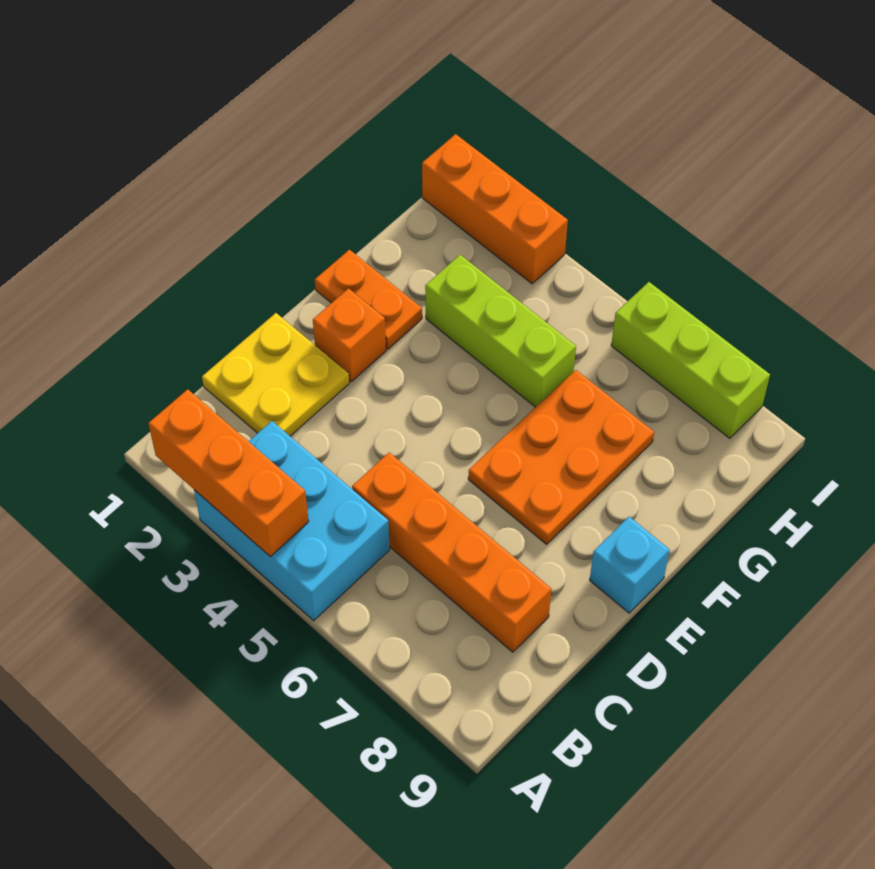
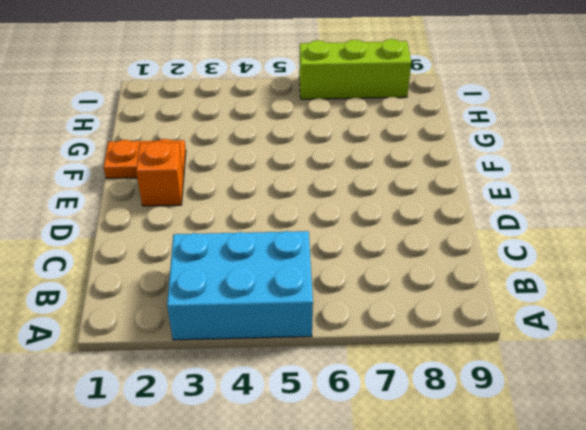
none -> yellow 2x2 plate [202,313,349,436]
none -> orange 1x4 brick [352,453,551,652]

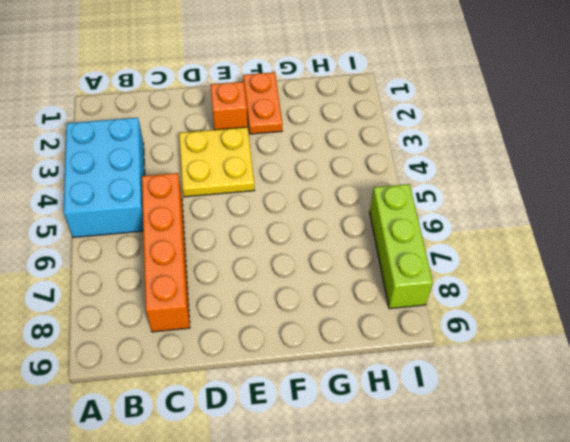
yellow 2x2 plate [179,127,254,197] -> yellow 2x2 plate moved to [202,313,349,436]
none -> orange 2x3 plate [468,370,654,544]
none -> cyan 1x1 brick [590,517,670,613]

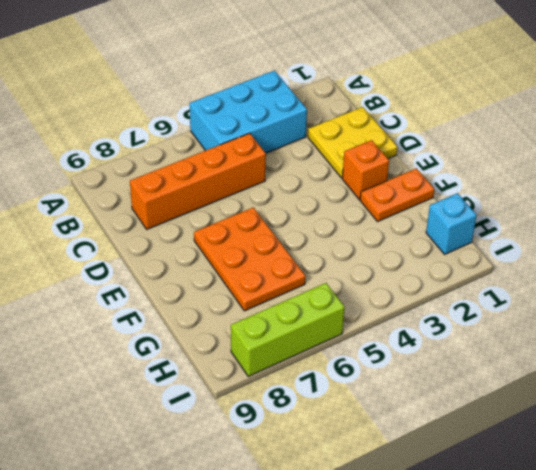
cyan 1x1 brick [426,193,477,254] -> cyan 1x1 brick moved to [590,517,670,613]
none -> lime 1x3 brick [425,255,576,407]
none -> orange 1x3 brick [422,134,568,284]

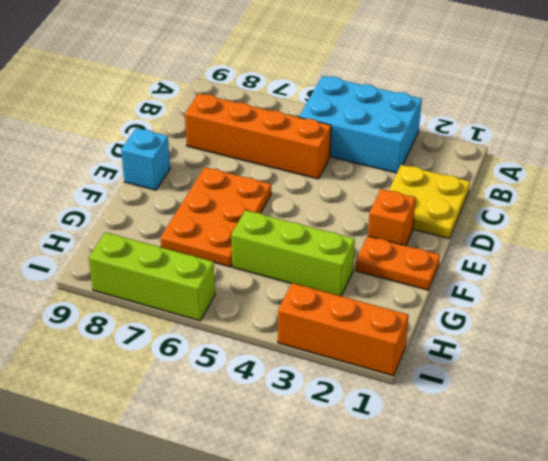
none -> orange 1x3 brick [149,389,309,556]

